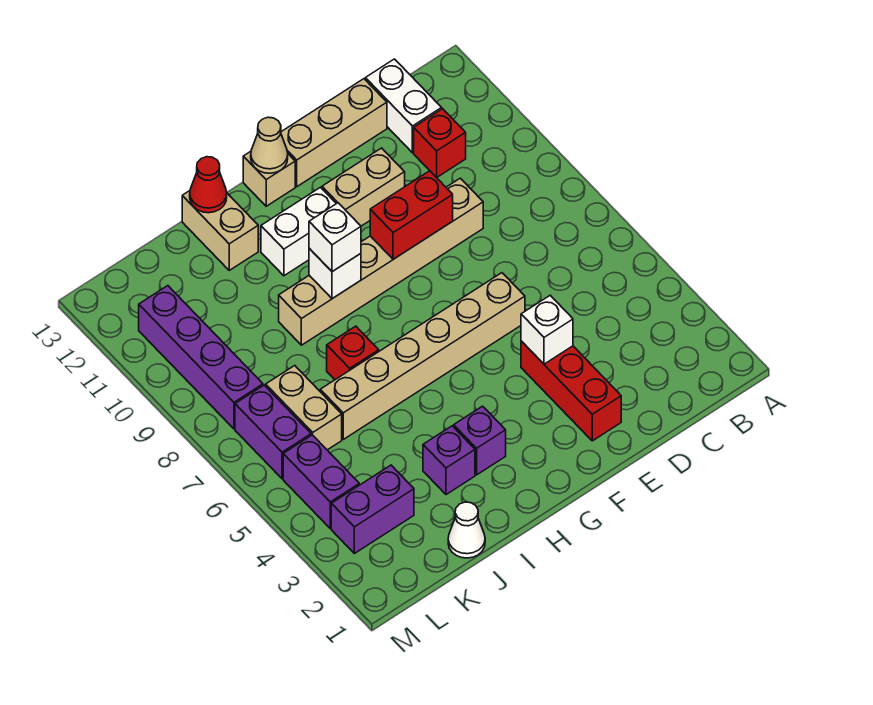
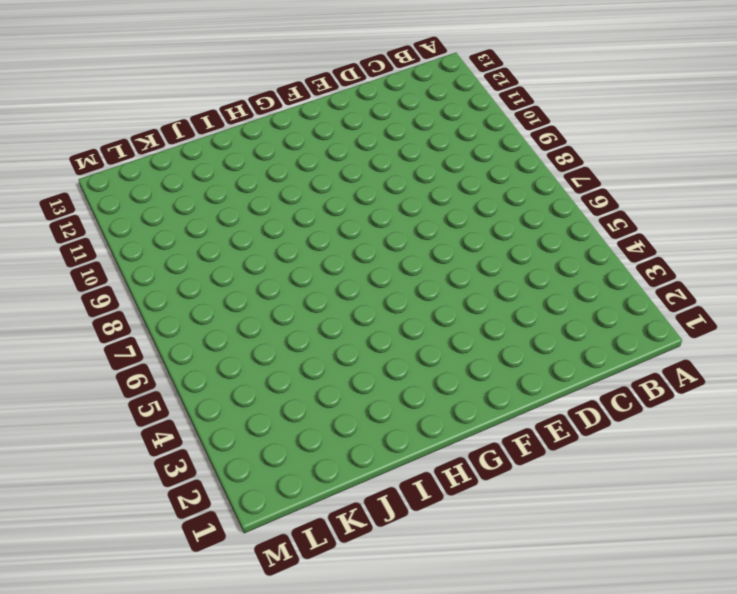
none -> red 1x1 brick [414,109,466,178]
none -> white 1x2 brick [365,59,442,153]
none -> tan 1x6 brick [279,178,483,345]

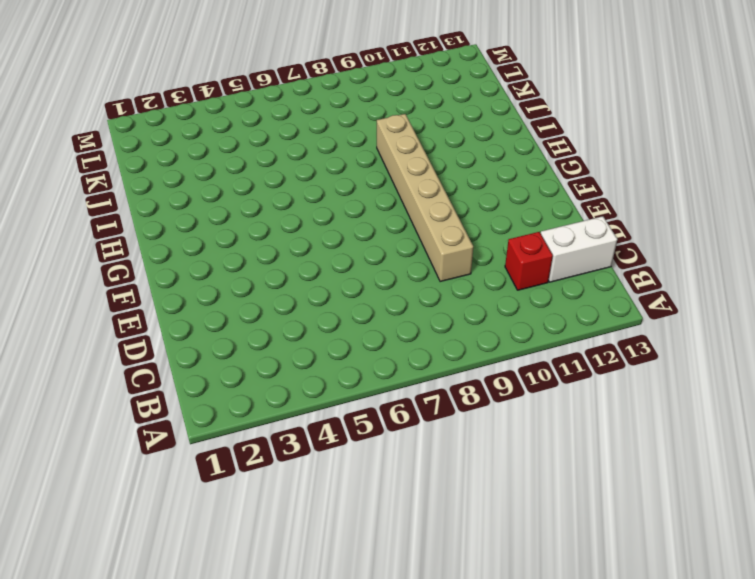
none -> tan 1x3 brick [281,79,387,187]
none -> red 1x3 brick [521,341,621,441]
none -> tan 1x6 brick [320,273,525,439]

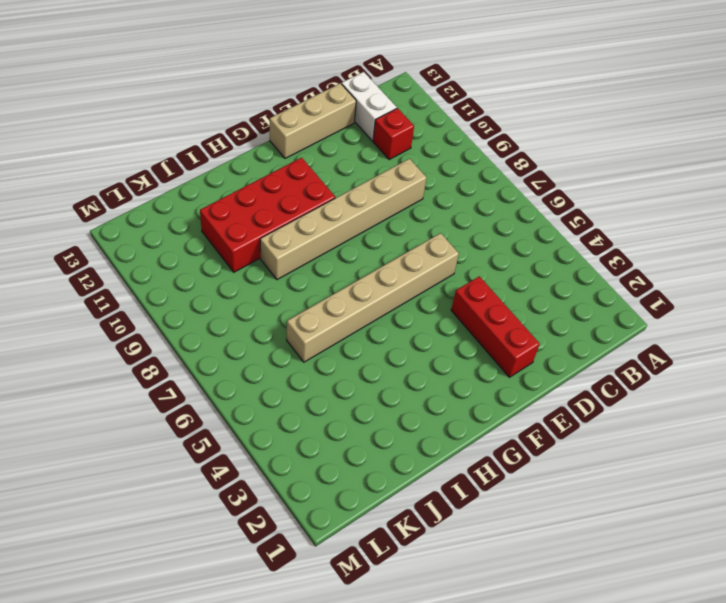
red 2x4 brick [200,158,335,272] -> white 1x2 brick [261,187,336,276]
none -> tan 1x2 brick [322,148,405,226]
none -> tan 1x1 brick [243,151,295,206]
none -> purple 1x1 brick [454,406,506,475]

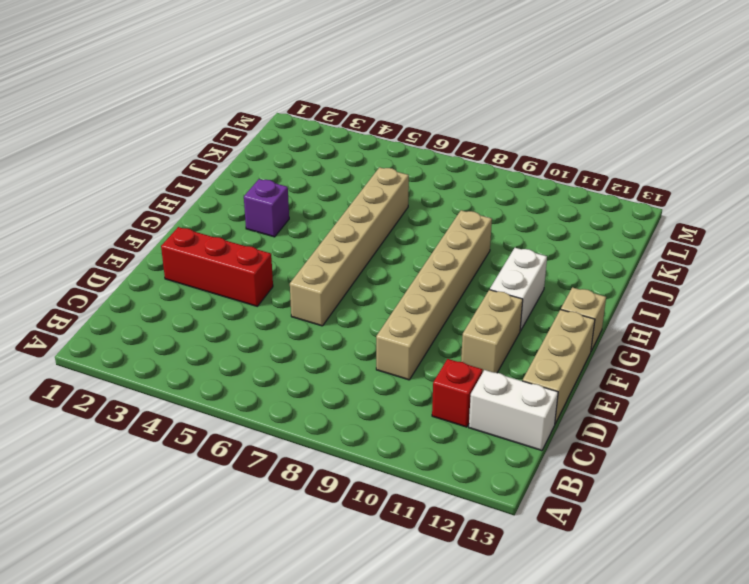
none -> purple 1x1 brick [423,426,475,495]
none -> red 1x1 brick [327,326,379,380]
none -> tan 1x2 brick [182,191,258,270]

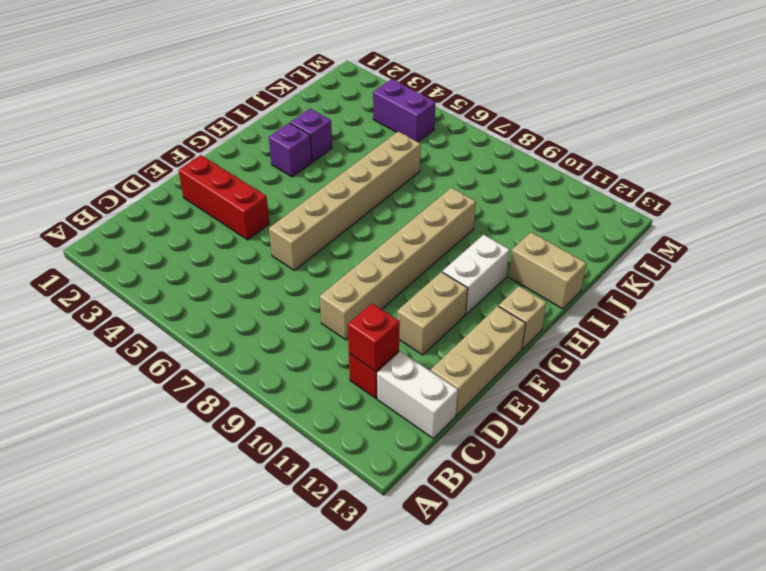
red 1x1 brick [348,304,400,371] -> red 1x1 brick moved to [327,326,379,380]
none -> white 1x1 cone [448,502,485,558]
none -> purple 1x2 brick [331,465,414,553]
none -> tan 1x2 brick [266,366,342,450]

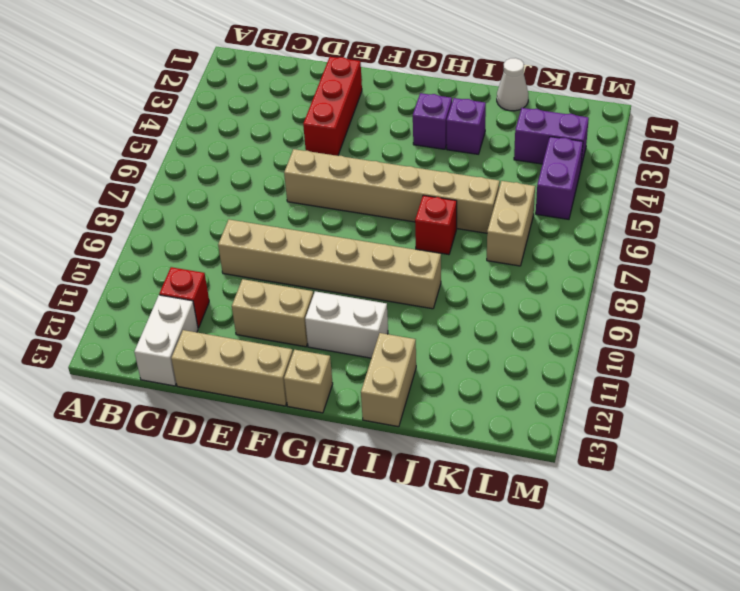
none -> purple 1x2 brick [235,385,311,479]
none -> purple 1x4 brick [139,286,263,429]
none -> white 1x1 brick [521,295,573,364]

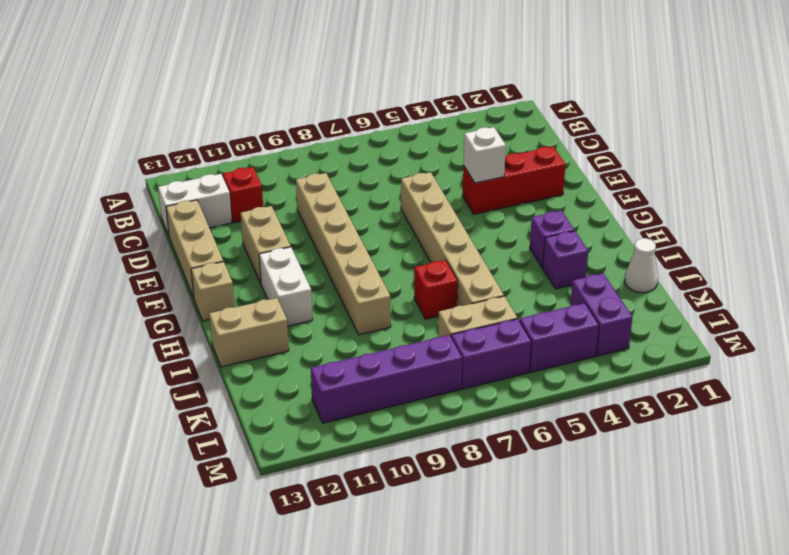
none -> red 1x2 brick [370,171,453,259]
none -> tan 1x1 cone [251,117,288,173]
none -> white 1x1 brick [309,249,361,299]

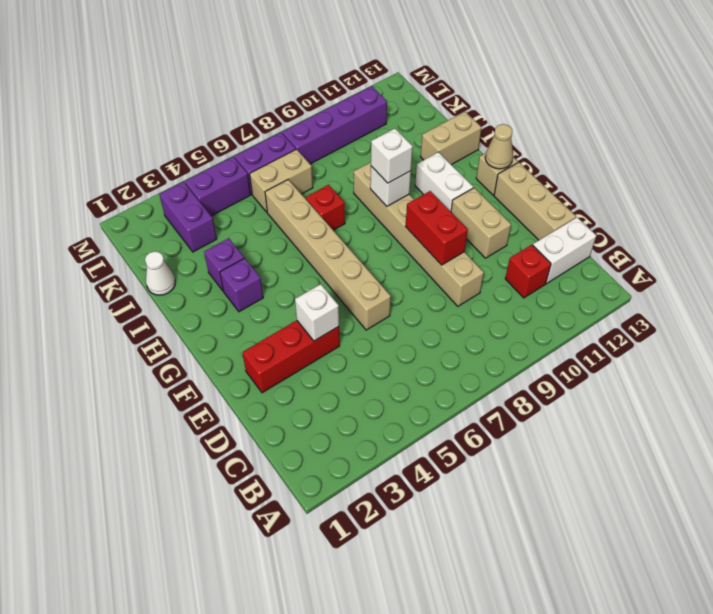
none -> red 1x1 cone [190,157,227,213]

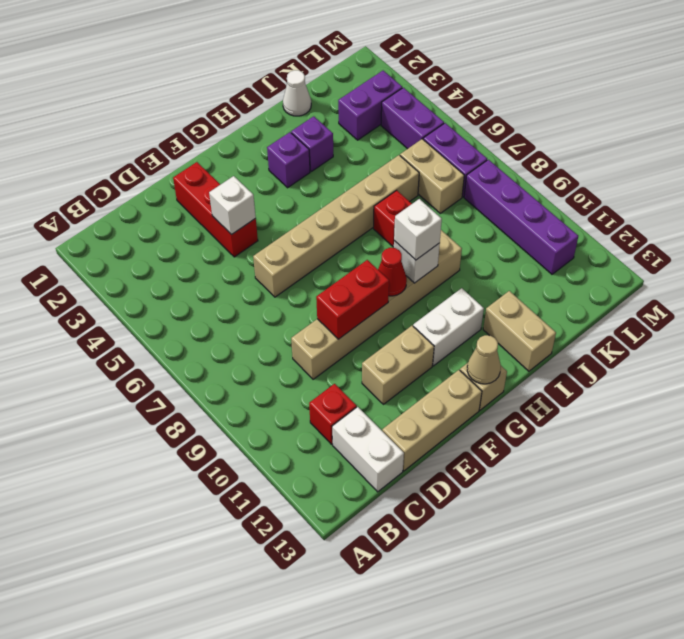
red 1x1 cone [378,248,407,296] -> red 1x1 cone moved to [190,157,227,213]

